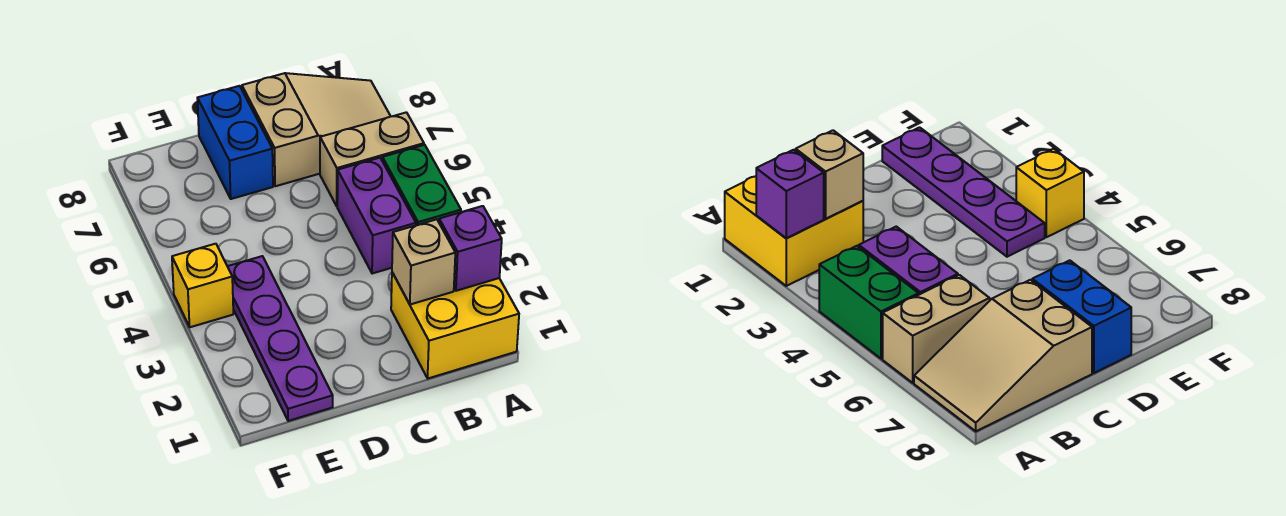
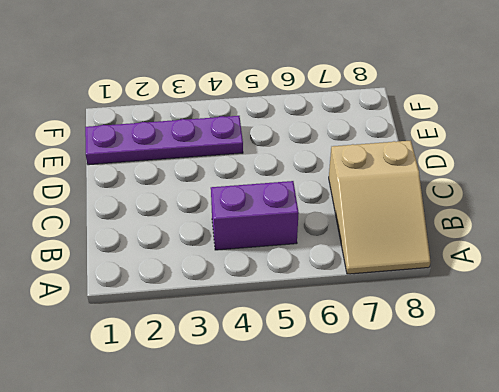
none -> yellow 2x2 brick [391,273,519,378]
none -> green 1x2 brick [382,145,461,225]

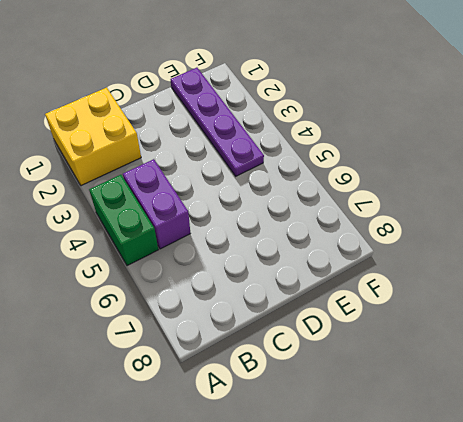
none -> tan 1x2 brick [320,112,424,206]
none -> tan 2x3 slope [242,73,391,186]

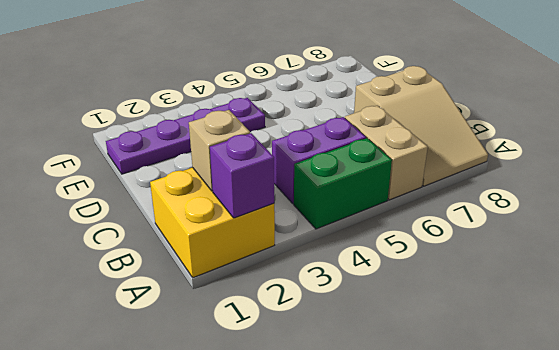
none -> blue 1x2 brick [197,86,273,199]
none -> yellow 1x1 brick [172,244,233,327]

